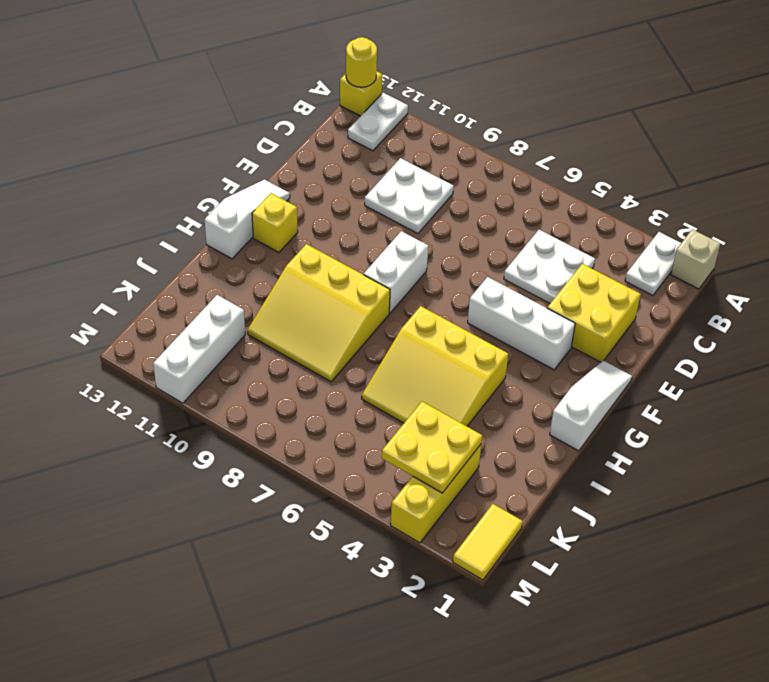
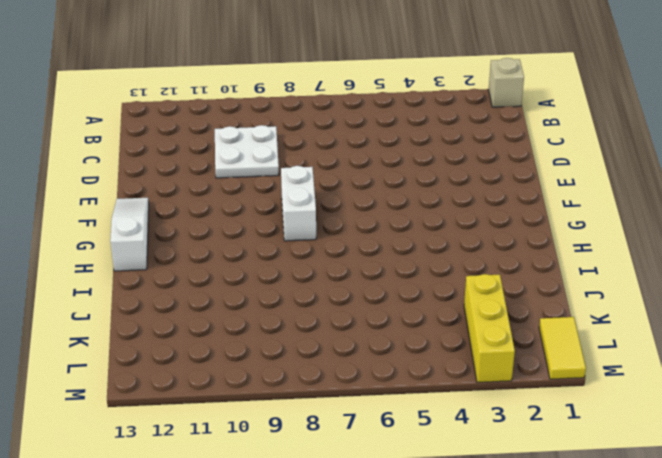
none -> white 1x2 plate [625,232,681,296]
none -> white 1x2 plate [348,93,408,151]
none -> yellow 1x1 brick [340,72,382,116]

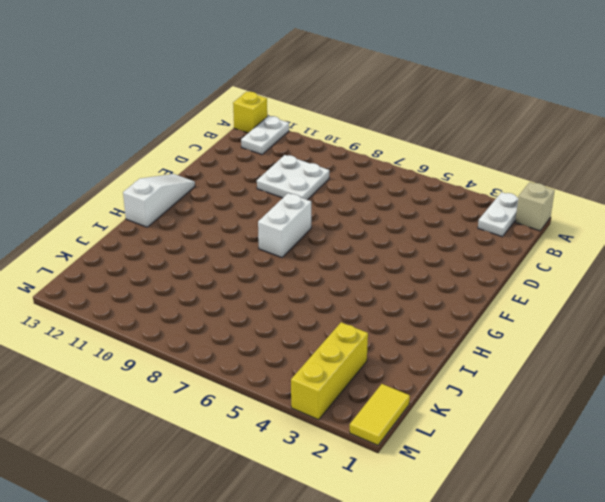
none -> white 2x2 plate [504,230,595,303]
none -> yellow 2x2 brick [547,264,640,362]
none -> white 1x3 slope [550,361,632,451]

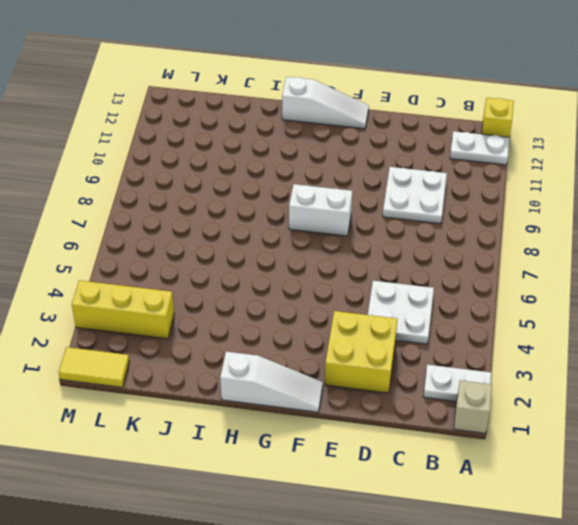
none -> white 1x3 brick [468,277,575,370]
none -> yellow 1x1 brick [252,193,298,252]
none -> yellow 3x3 slope [362,306,508,426]

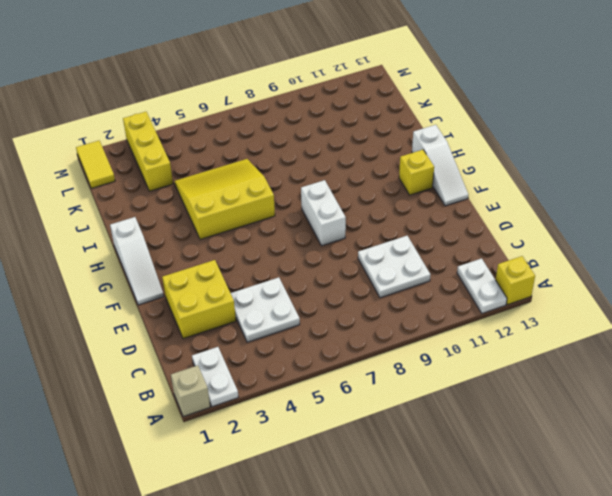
none -> white 1x3 brick [468,277,575,370]
none -> yellow 3x3 slope [247,244,390,382]
none -> white 1x3 brick [153,295,245,403]

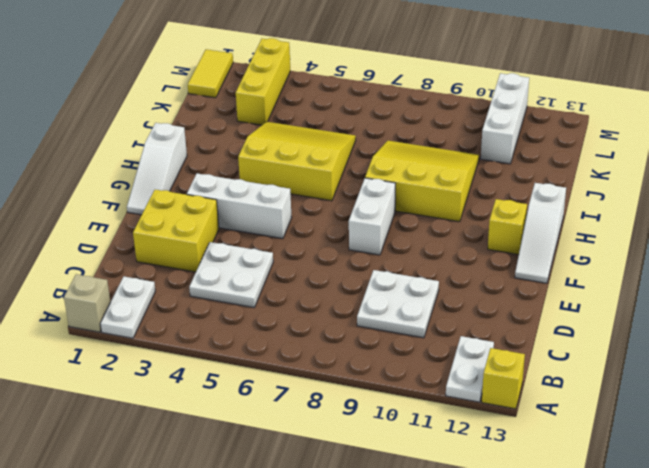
none -> yellow 1x1 round brick [346,37,377,87]
none -> yellow 2x2 plate [382,402,482,493]

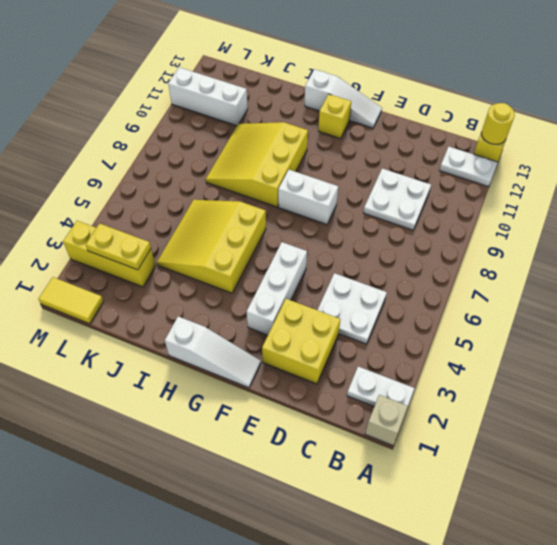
yellow 1x2 plate [86,224,151,270] -> yellow 2x2 plate [382,402,482,493]

